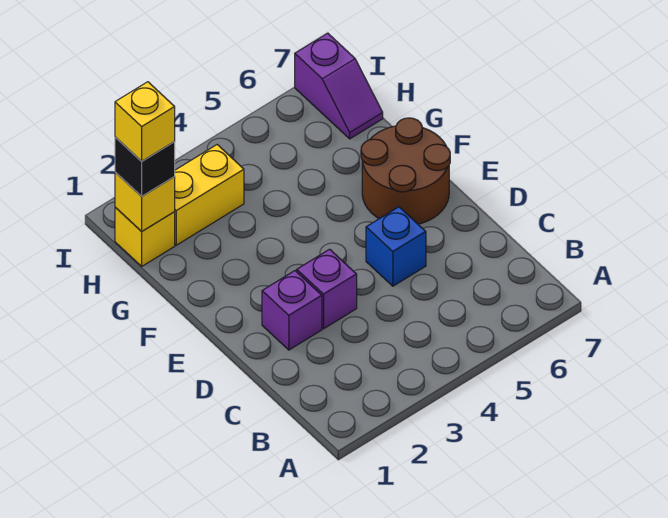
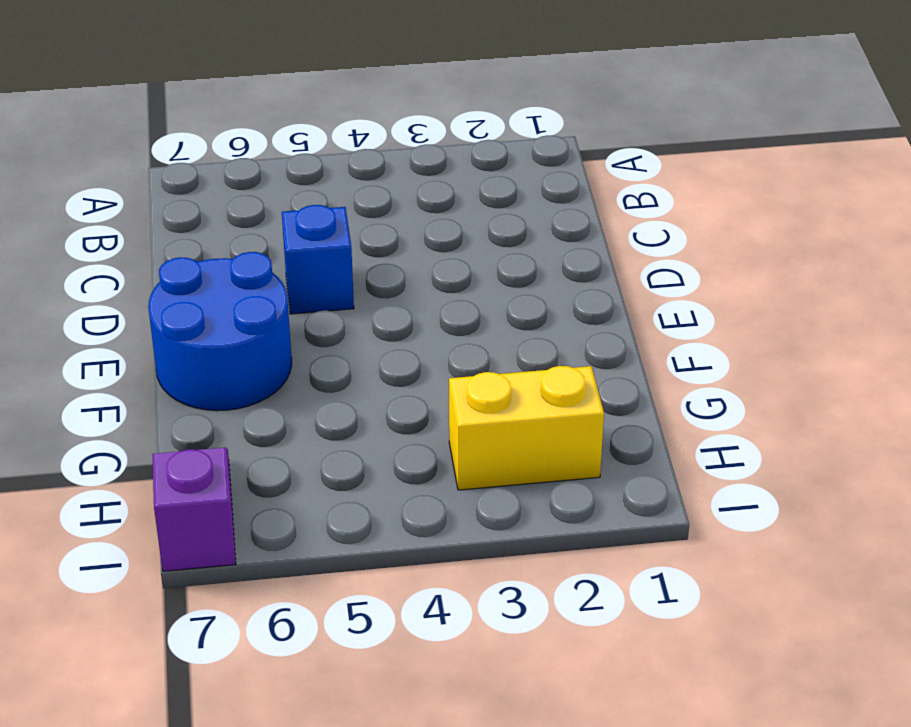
blue 2x2 round brick [148,252,292,411] -> brown 2x2 round brick [361,118,450,224]
none -> purple 1x1 brick [262,271,322,350]
none -> purple 1x1 brick [297,249,357,329]

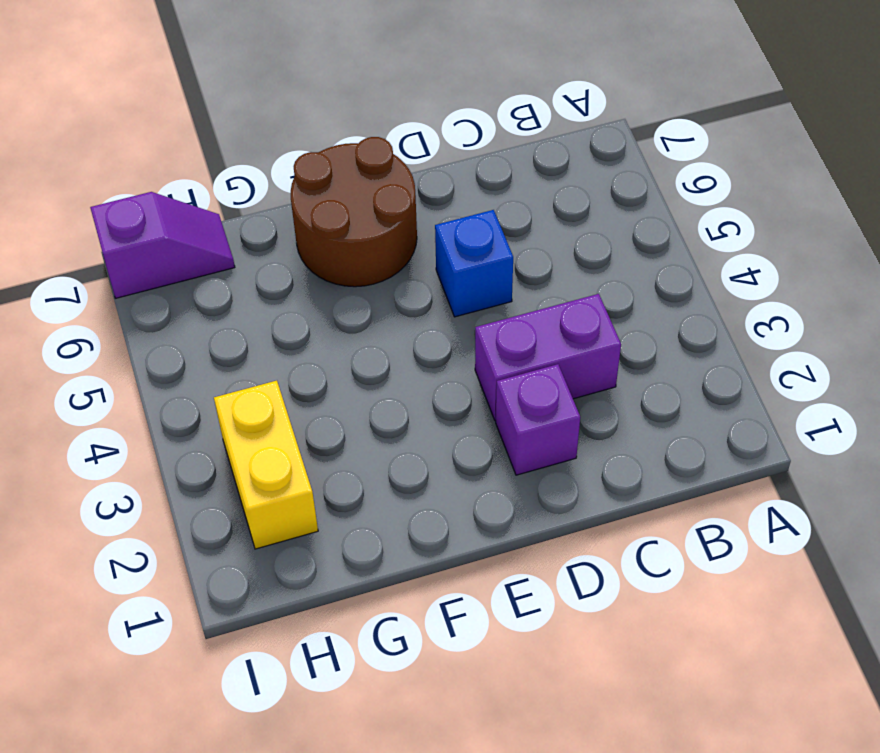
purple 1x2 brick [475,294,621,420] -> purple 1x1 brick [297,249,357,329]
none -> yellow 1x1 brick [115,207,175,266]
none -> yellow 1x1 brick [115,172,175,232]

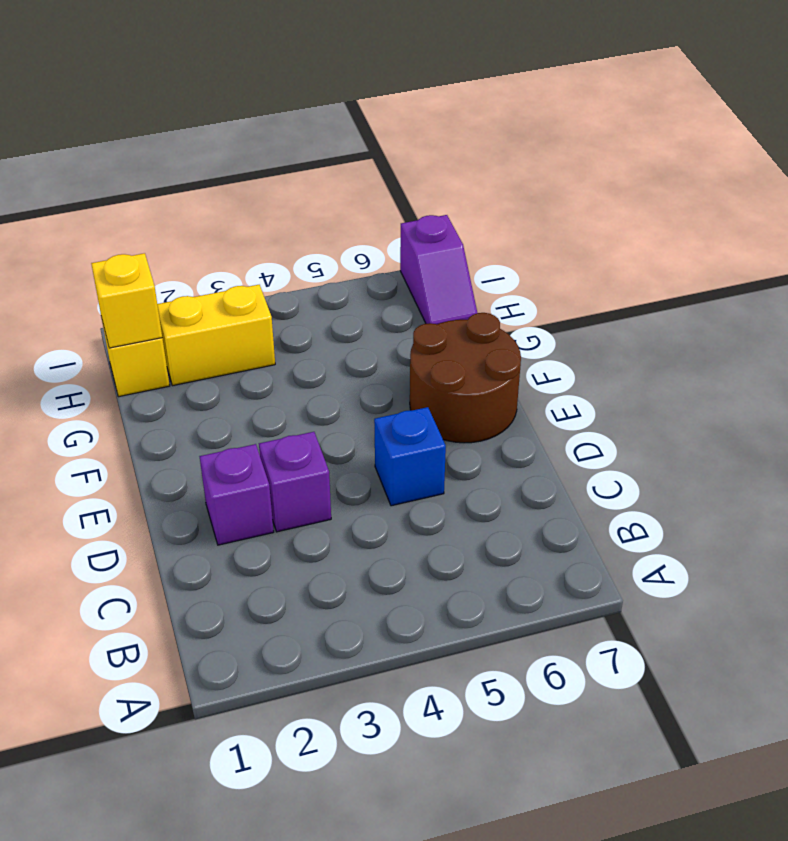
none -> black 1x1 brick [115,137,175,196]
none -> yellow 1x1 brick [115,82,175,161]

